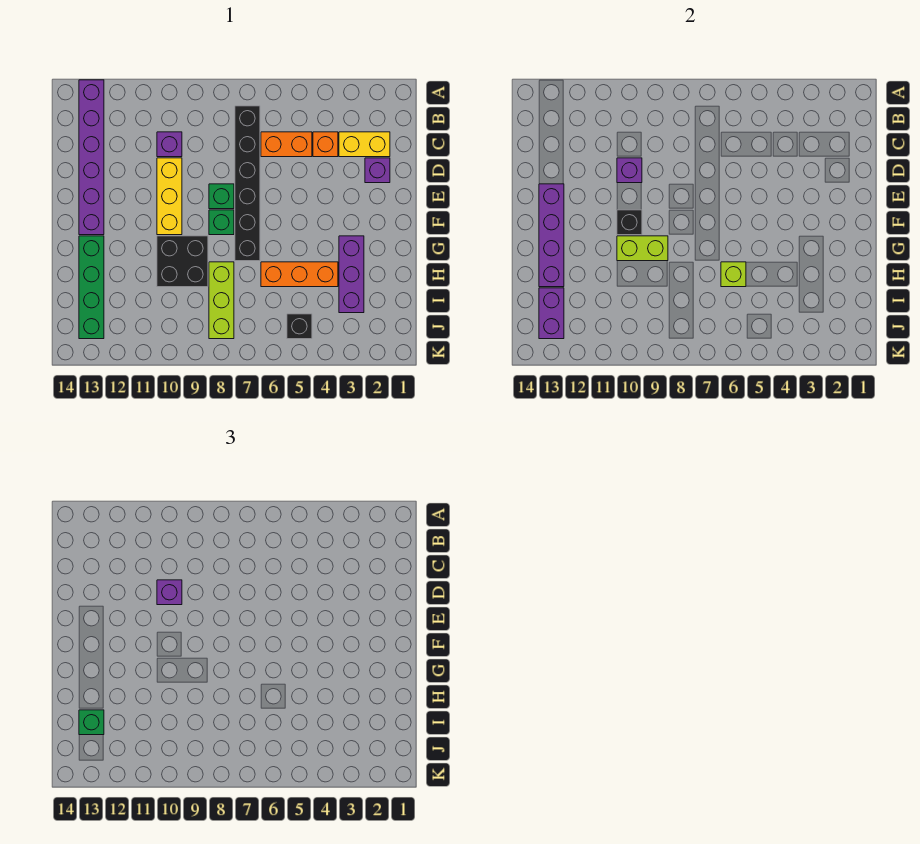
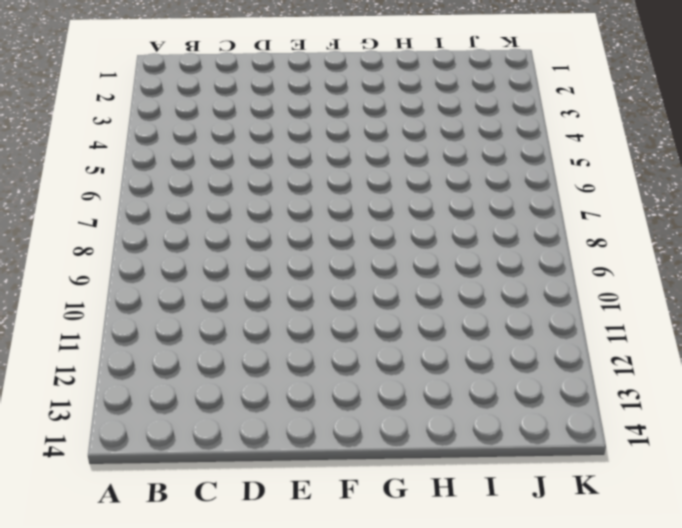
none -> purple 1x6 brick [79,80,104,235]
none -> black 1x6 brick [235,106,260,261]
none -> yellow 1x2 brick [339,132,390,157]

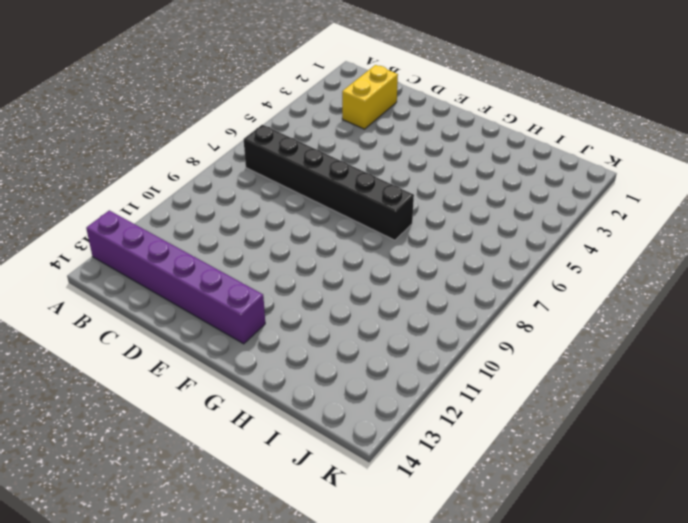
none -> orange 1x1 brick [313,132,338,157]
none -> orange 1x2 brick [261,132,312,157]
none -> purple 1x1 brick [157,132,182,157]

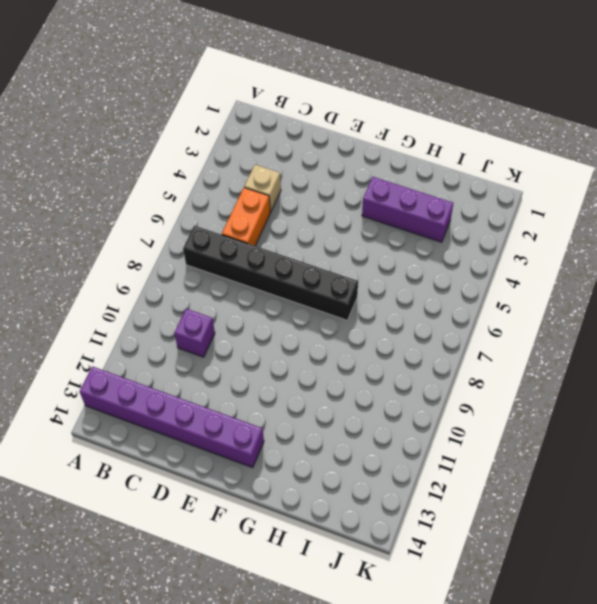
tan 1x1 brick [244,165,281,212] -> orange 1x1 brick [313,132,338,157]
none -> yellow 1x2 brick [339,132,390,157]
none -> purple 1x1 brick [365,158,390,183]
none -> yellow 1x3 brick [157,158,182,235]

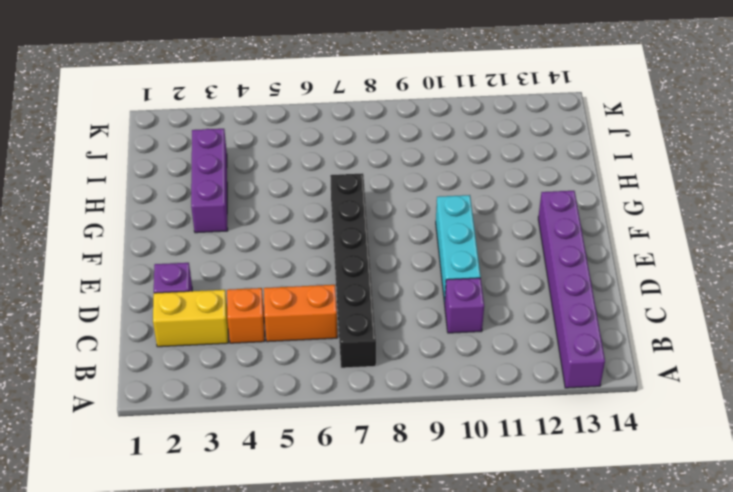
cyan 1x3 brick [436,195,481,303] -> yellow 1x3 brick [157,158,182,235]
none -> green 1x1 brick [209,184,234,209]
none -> green 1x1 brick [209,210,234,235]
none -> black 2x2 brick [157,236,208,287]

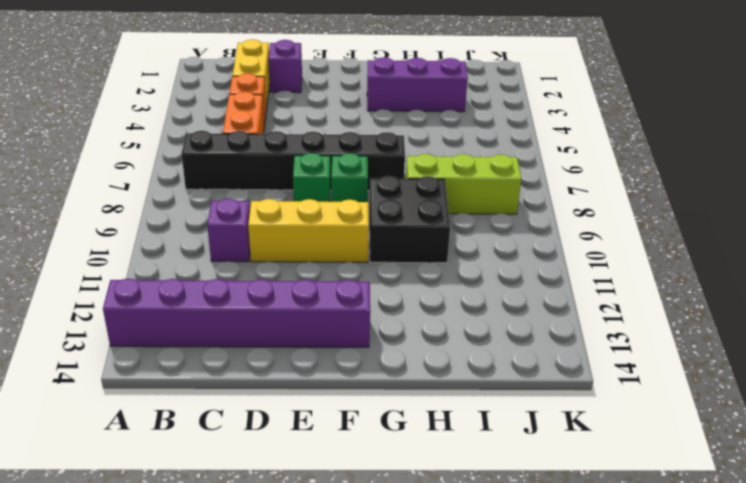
none -> green 1x4 brick [79,236,104,339]
none -> orange 1x3 brick [261,262,338,287]
none -> black 1x1 brick [287,314,312,339]

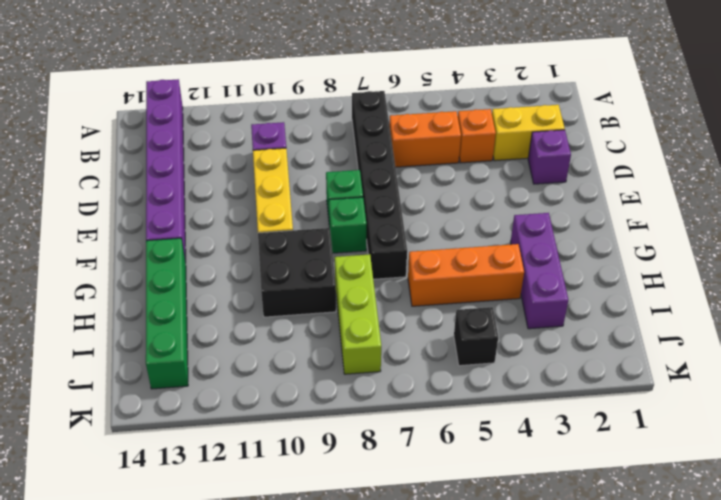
none -> purple 1x1 brick [617,158,642,183]
none -> purple 1x4 brick [539,184,564,287]
none -> black 1x1 brick [617,210,642,235]

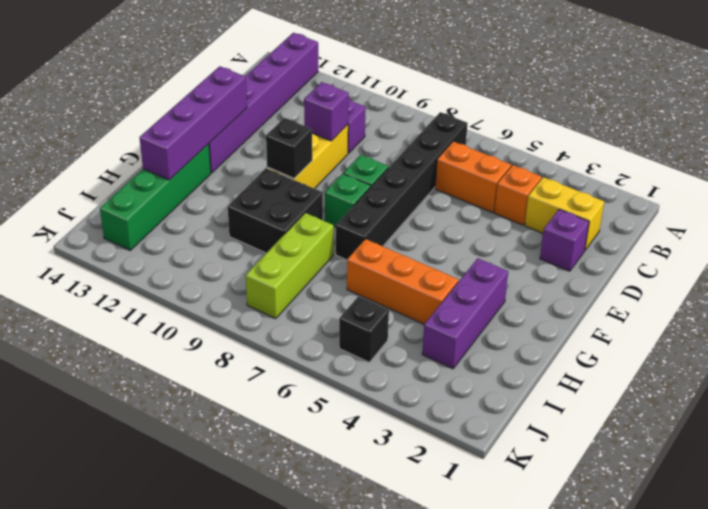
none -> lime 1x2 brick [617,236,668,261]
none -> lime 1x1 brick [721,262,746,287]
none -> purple 1x2 brick [539,288,564,339]

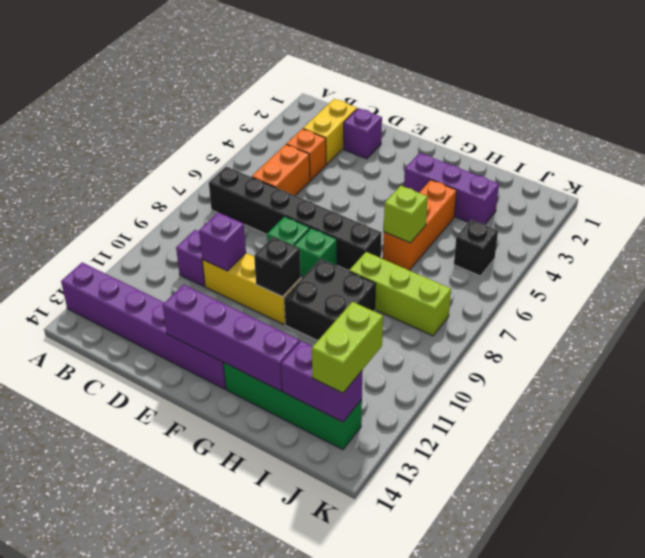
lime 1x2 brick [312,302,383,393] -> lime 1x2 brick moved to [617,236,668,261]
none -> purple 1x1 brick [157,580,182,605]
none -> green 1x1 brick [79,710,104,735]

